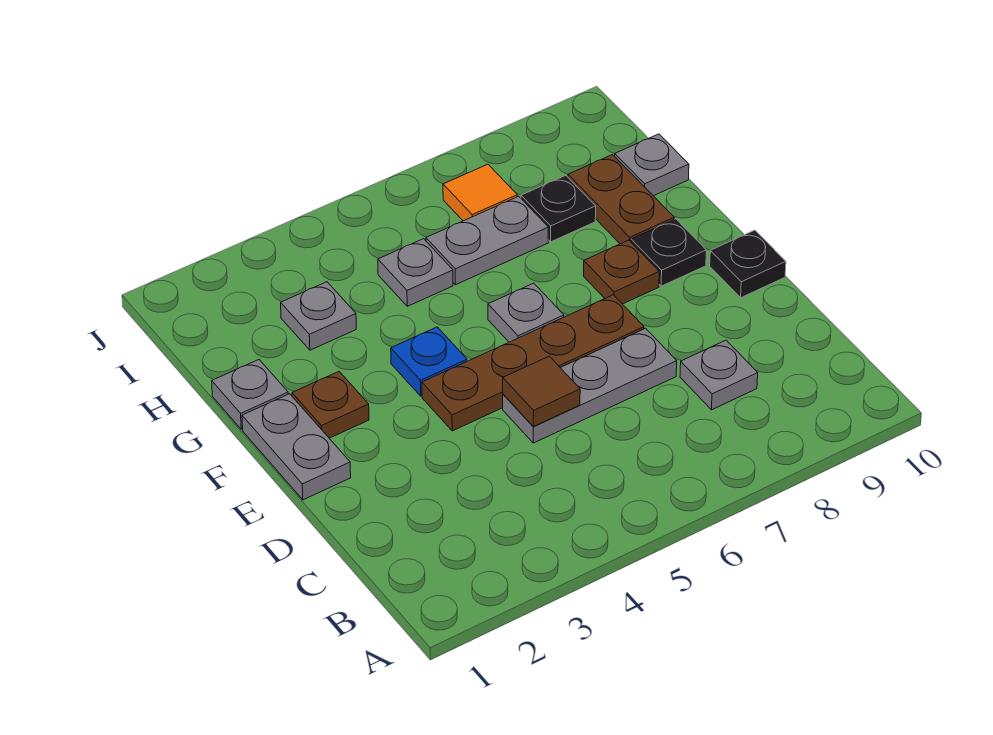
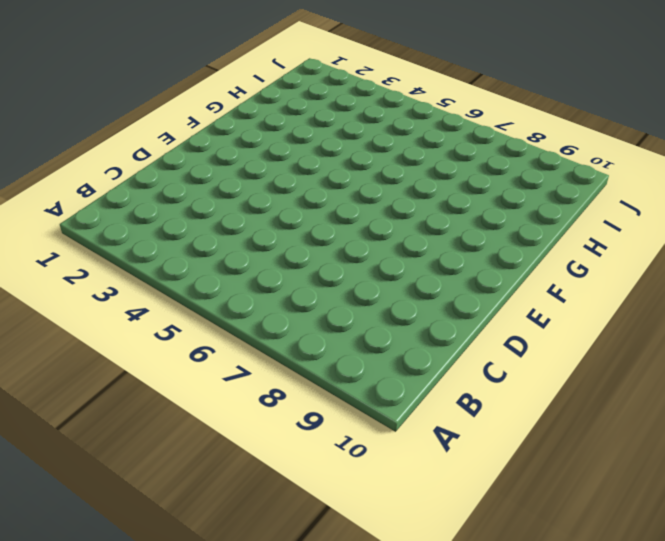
none -> grey 1x1 plate [680,340,758,410]
none -> grey 1x3 plate [503,328,677,443]
none -> grey 1x2 plate [242,394,351,500]

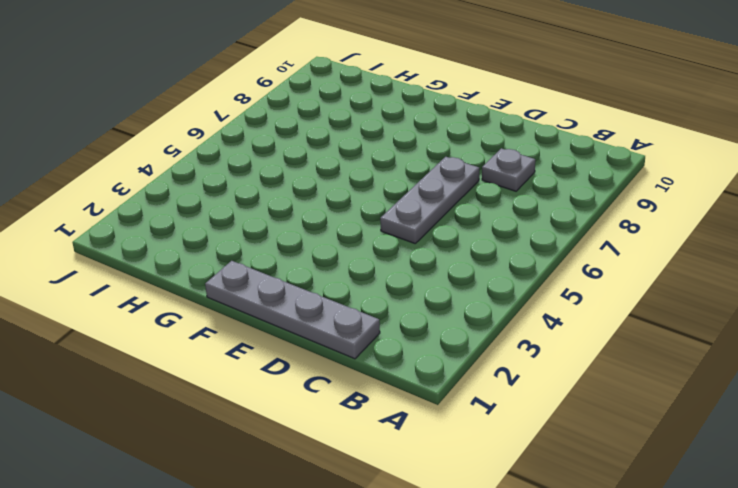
grey 1x4 plate [205,261,380,359] -> grey 1x2 plate [242,394,351,500]
none -> brown 1x4 plate [422,295,644,431]
none -> black 1x1 plate [710,230,786,298]
none -> brown 1x1 plate [292,372,369,438]

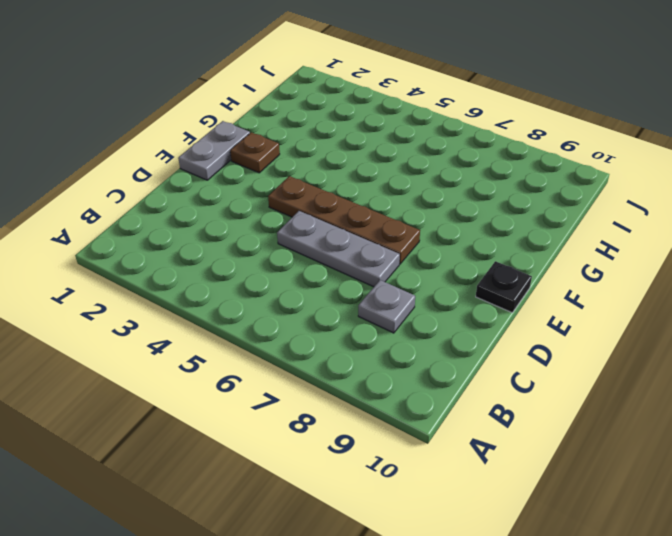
none -> blue 1x1 plate [391,327,467,396]
none -> grey 1x1 plate [488,283,564,342]
none -> brown 1x1 plate [584,240,659,304]

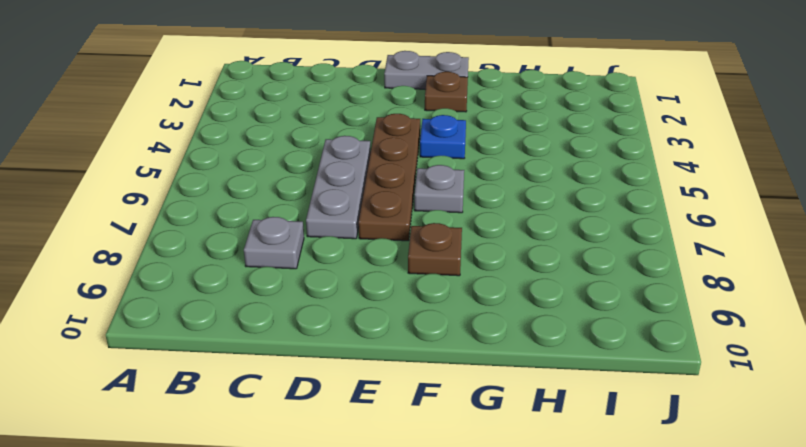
none -> black 1x1 plate [710,230,786,298]
none -> black 1x1 plate [631,219,706,286]
none -> grey 1x1 plate [212,360,288,429]

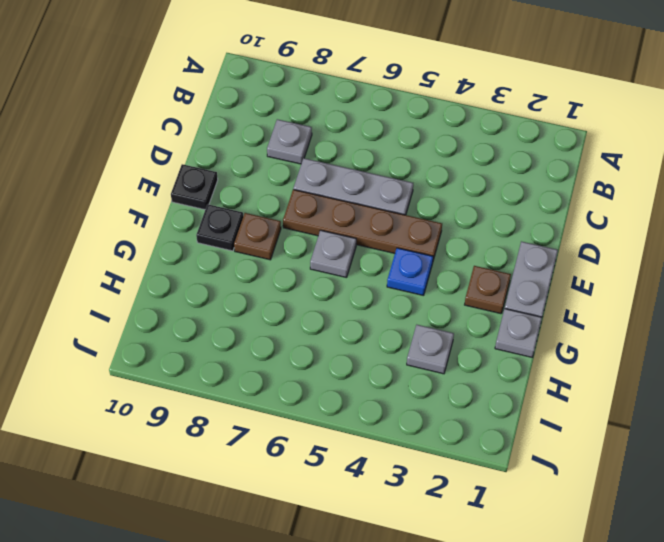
none -> brown 1x2 plate [568,155,674,244]
none -> grey 1x1 plate [378,239,453,306]
none -> grey 1x2 plate [426,196,548,285]

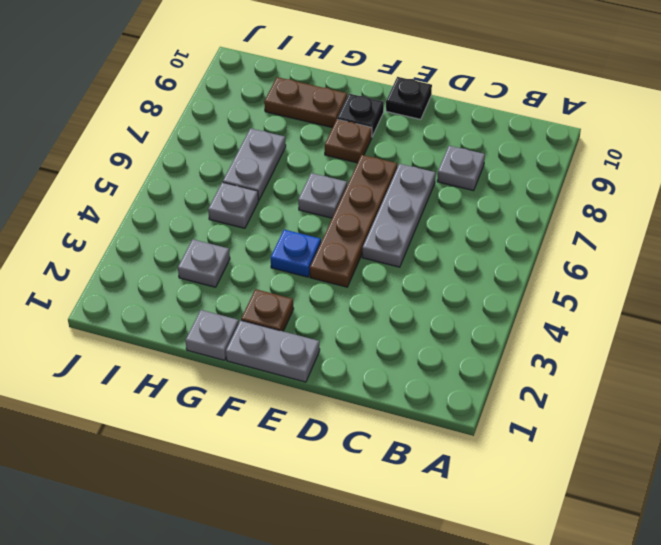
none -> black 1x1 plate [521,175,596,242]
none -> grey 1x1 plate [615,134,689,196]
none -> orange 1x1 tile [443,164,517,221]

